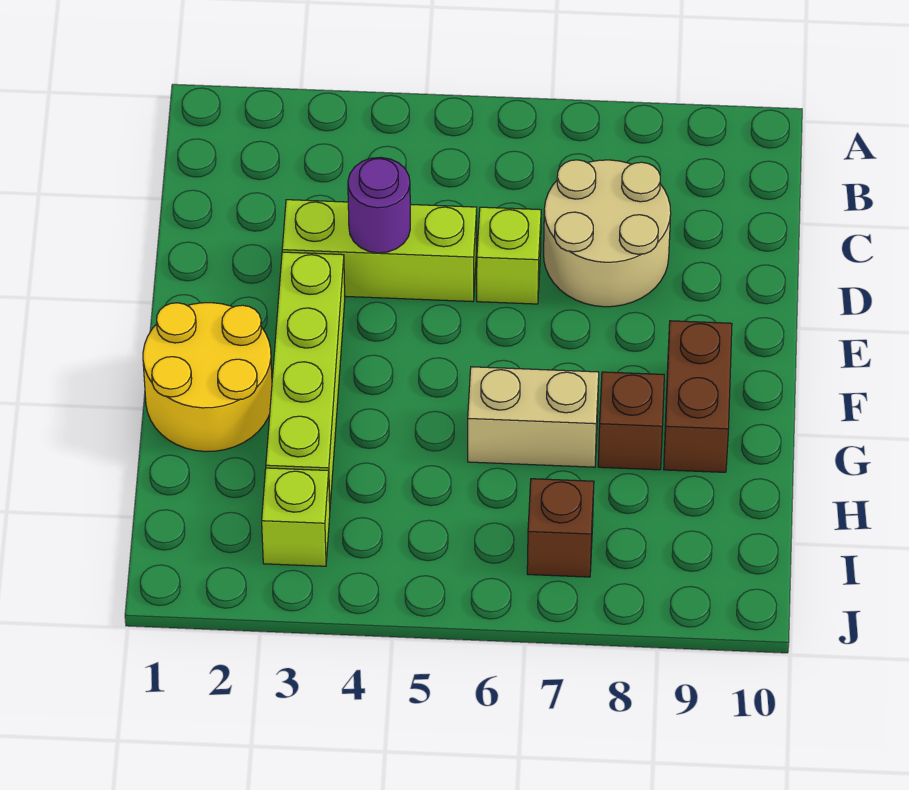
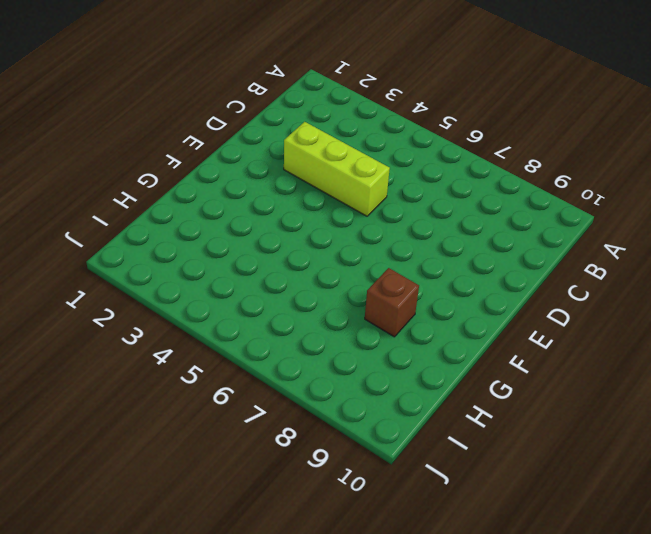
none -> tan 2x2 round brick [544,160,671,307]
none -> lime 1x1 brick [477,207,541,304]

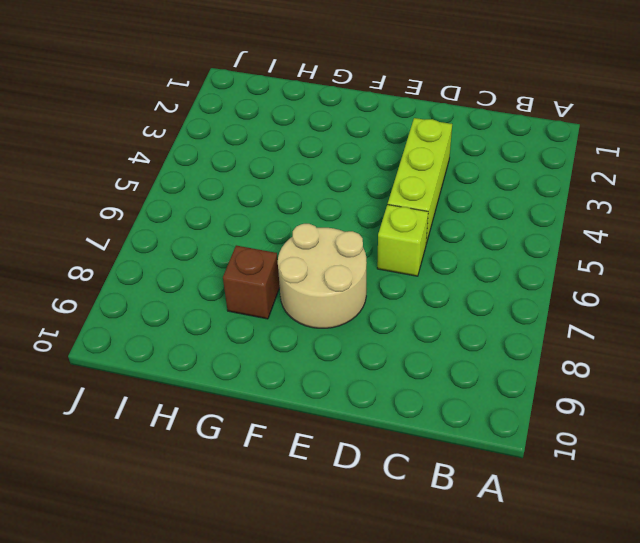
tan 2x2 round brick [278,224,367,328] -> tan 2x2 round brick moved to [544,160,671,307]
none -> lime 1x4 brick [266,252,345,504]
none -> yellow 2x2 round brick [143,303,272,452]

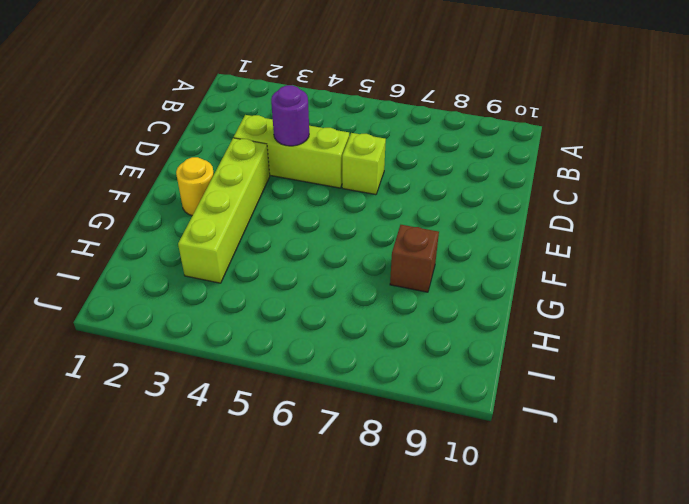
yellow 1x1 round brick [176,157,214,216] -> yellow 2x2 round brick [143,303,272,452]
none -> tan 2x2 round brick [544,160,671,307]
none -> brown 1x2 brick [664,321,732,472]

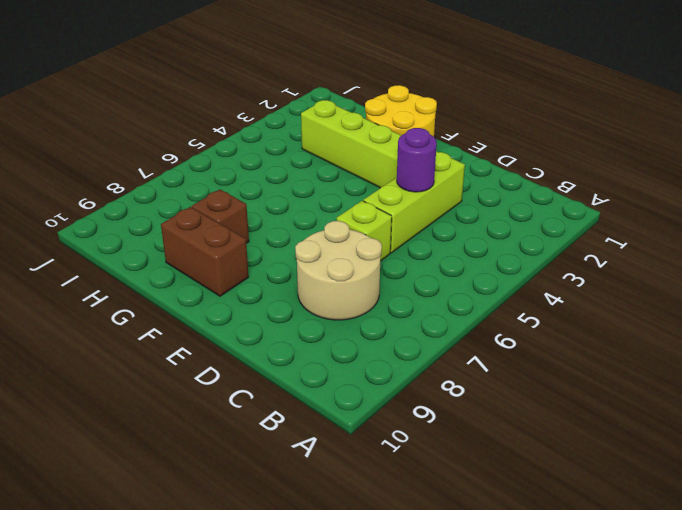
none -> tan 1x2 brick [468,367,599,467]
none -> lime 1x1 brick [262,468,330,566]

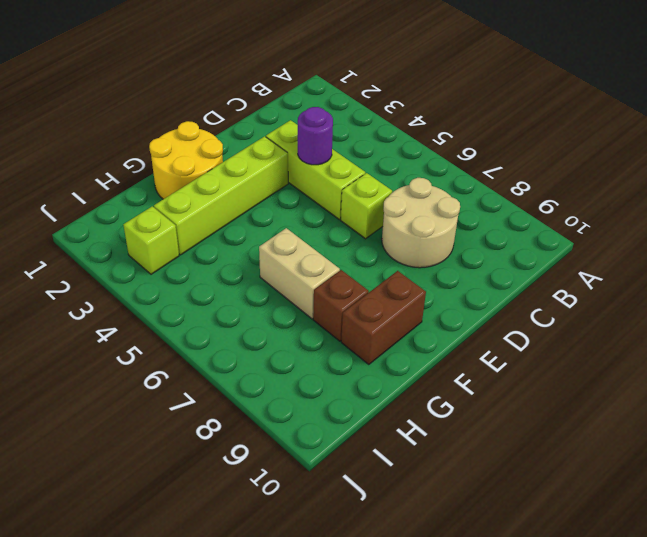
none -> brown 1x1 brick [527,479,594,577]

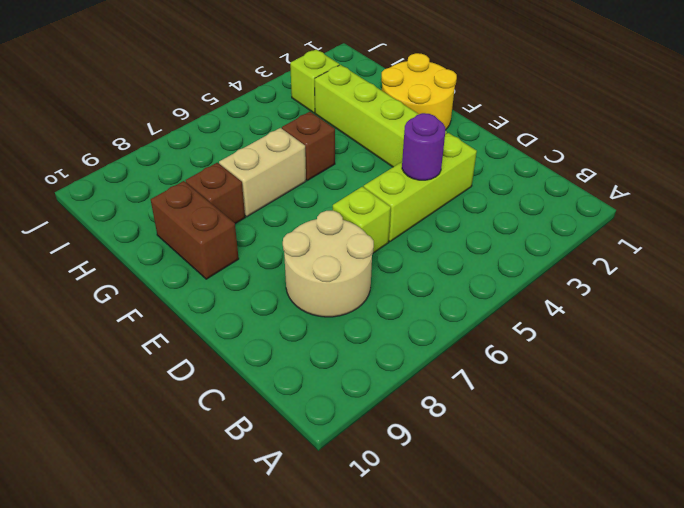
brown 1x1 brick [282,112,335,180] -> brown 1x1 brick moved to [527,479,594,577]

